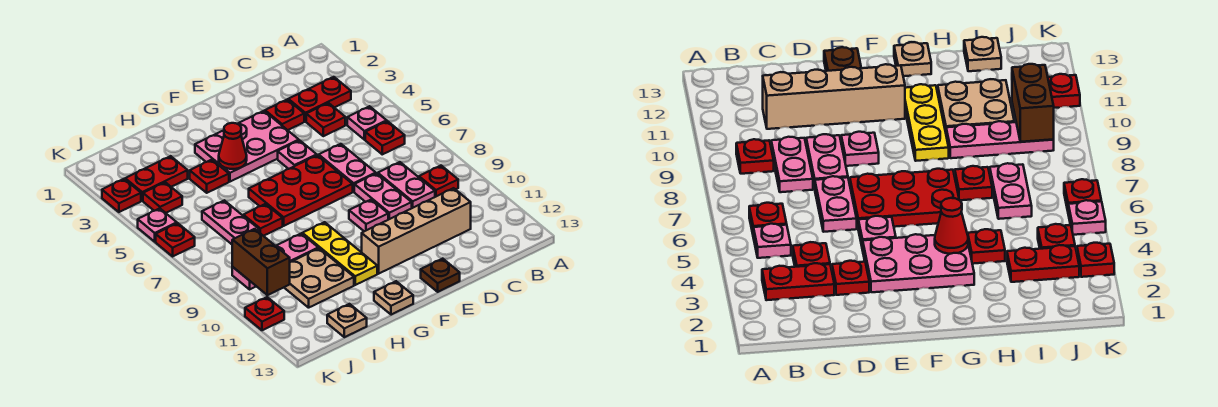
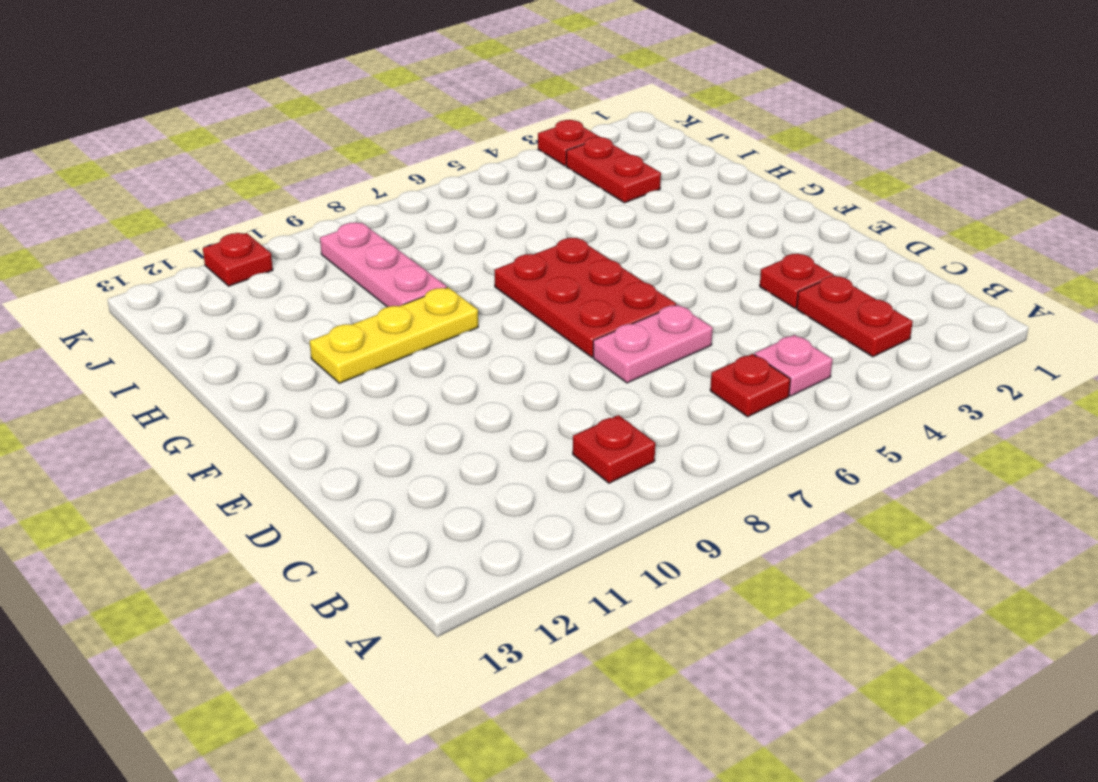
none -> red 1x1 plate [306,103,345,136]
none -> pink 1x2 plate [378,162,435,208]
none -> tan 1x4 brick [362,188,471,274]
none -> pink 1x2 plate [354,173,412,220]

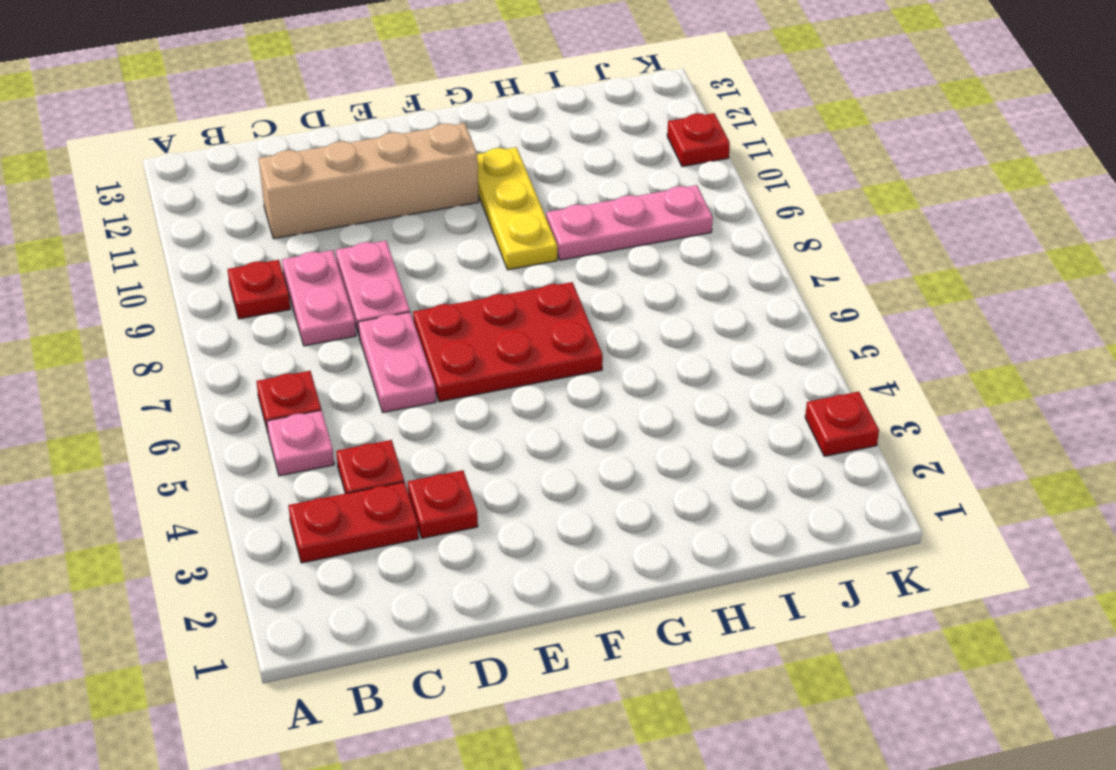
none -> pink 2x3 plate [195,111,299,182]
none -> pink 1x1 plate [278,140,317,169]
none -> pink 1x1 plate [349,200,388,231]
none -> brown 1x1 plate [421,259,460,292]

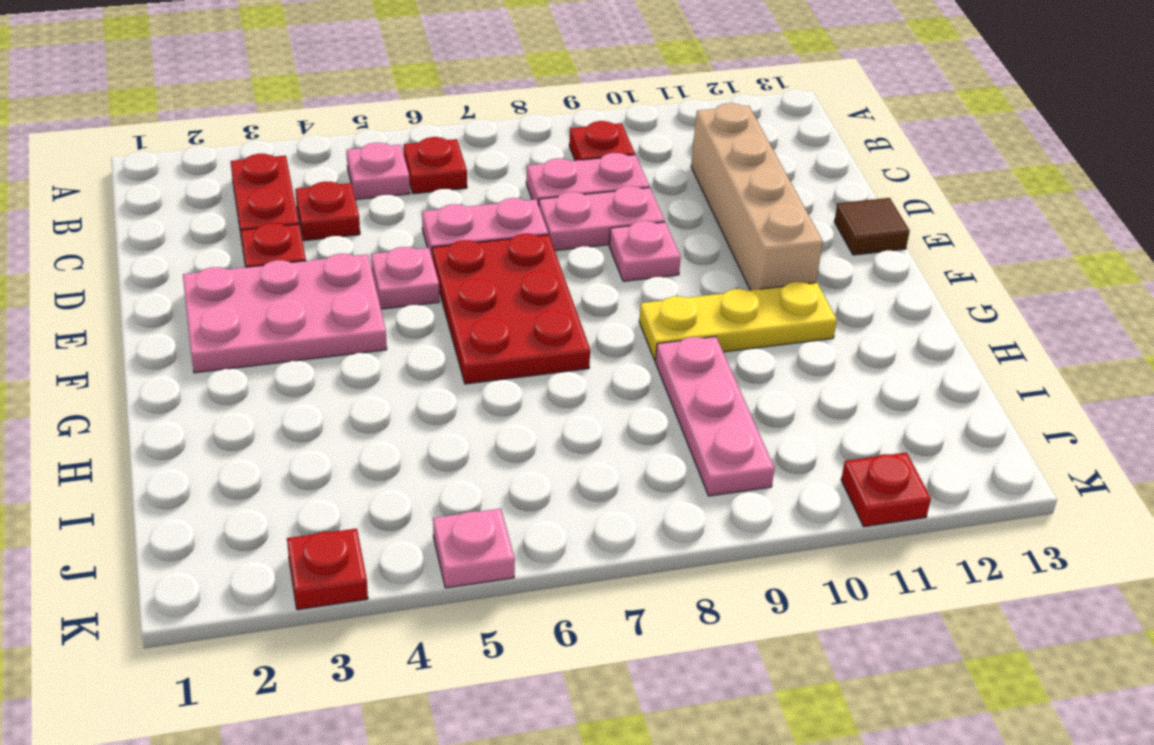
pink 2x3 plate [183,254,387,373] -> pink 2x3 plate turned to [195,111,299,182]
brown 1x1 tile [834,198,910,255] -> brown 1x1 plate [421,259,460,292]
none -> tan 1x1 plate [374,281,413,315]
none -> red 1x1 plate [190,160,229,193]
none -> red 1x1 plate [243,204,283,236]
none -> tan 2x2 plate [284,248,354,308]

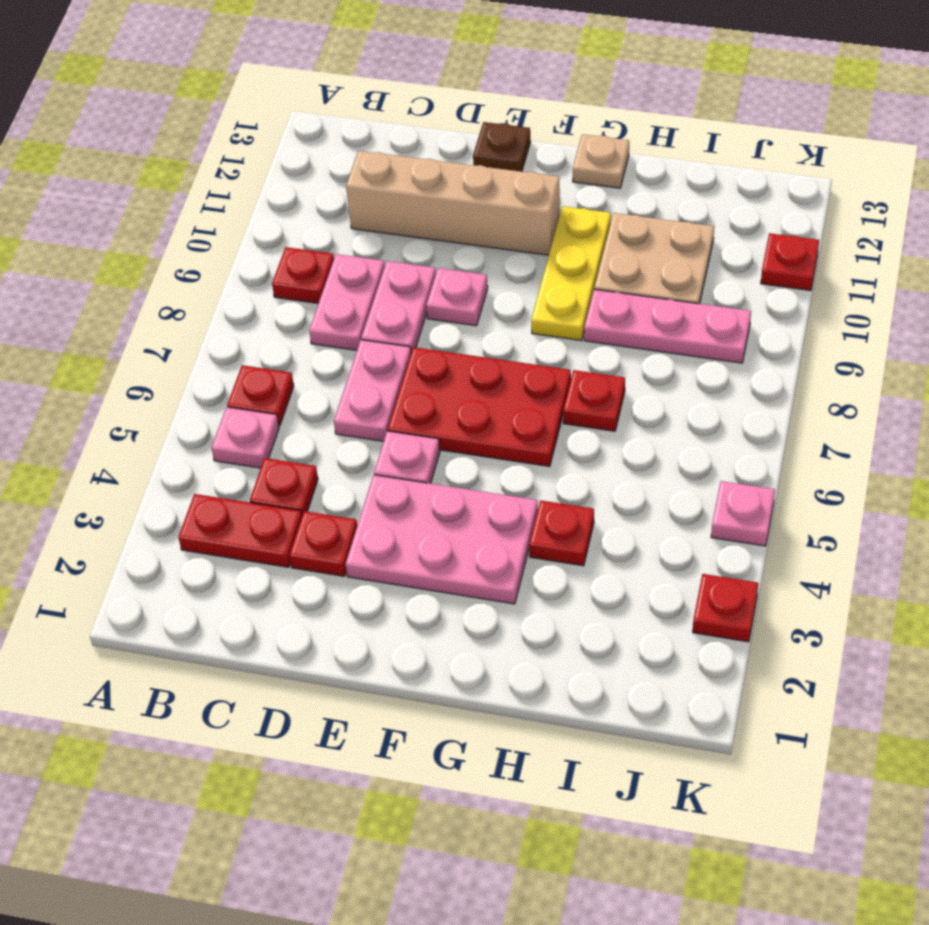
none -> red 1x2 plate [125,156,188,201]
none -> pink 1x2 plate [202,200,259,244]
none -> tan 1x1 plate [327,304,367,337]
none -> red 1x1 plate [143,182,182,213]

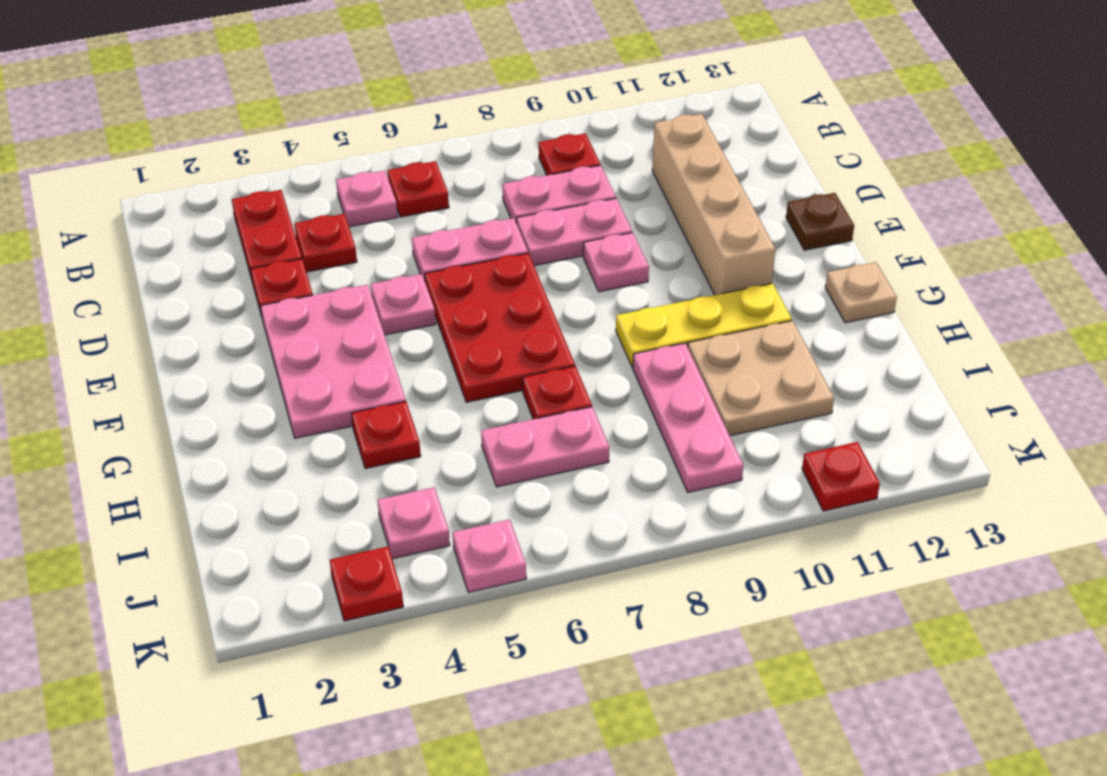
pink 1x1 plate [378,487,450,559] -> red 1x1 plate [143,182,182,213]
none -> red 1x2 plate [125,156,188,201]
none -> tan 1x1 plate [327,304,367,337]
none -> red 1x1 plate [156,223,195,256]
none -> red 1x1 cone [219,123,247,169]

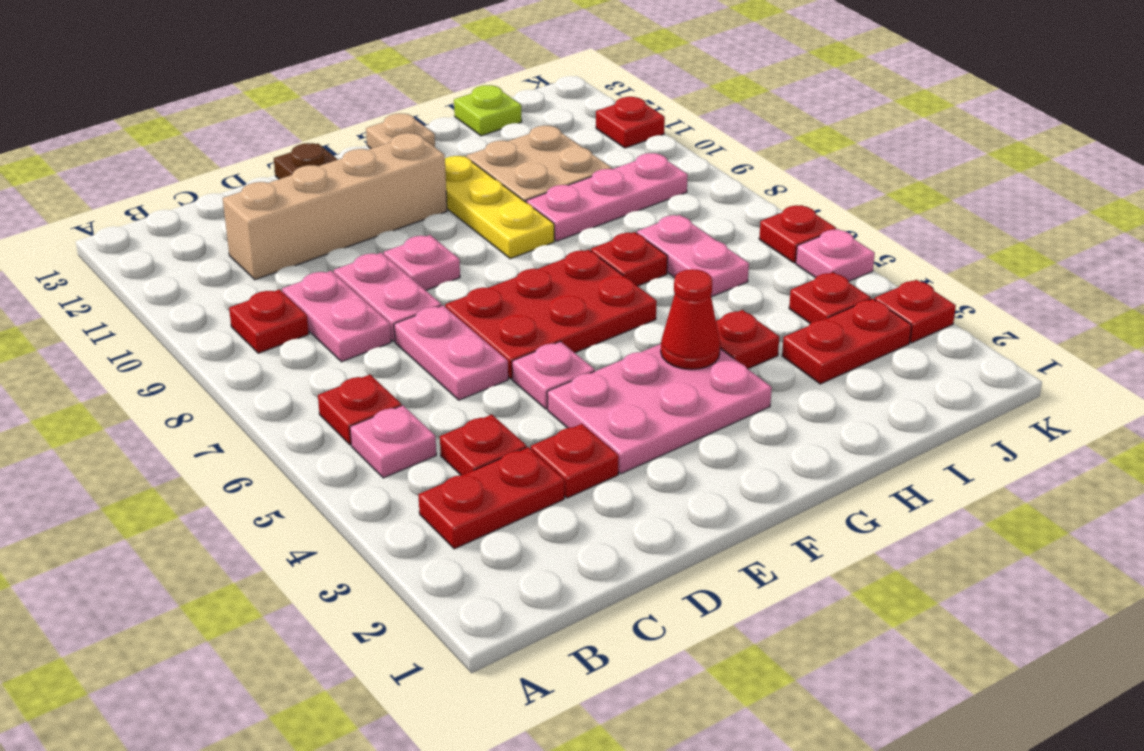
lime 1x1 plate [454,85,522,136] -> tan 1x1 plate [327,304,367,337]
none -> brown 1x2 brick [232,229,290,295]

